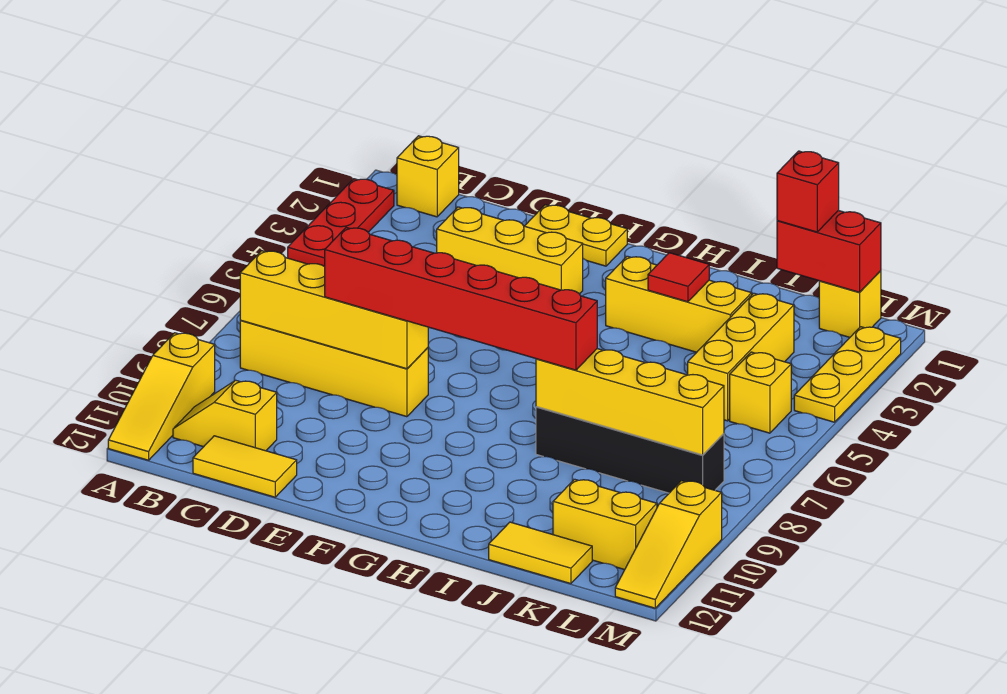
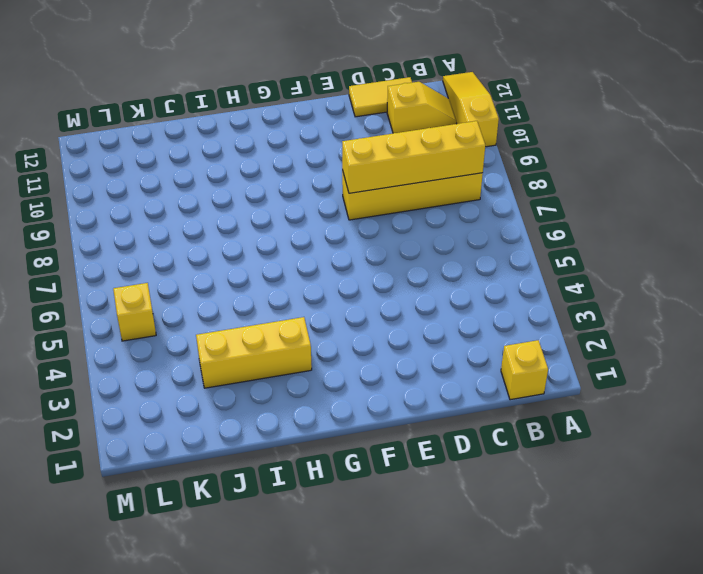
none -> red 1x3 plate [288,179,394,267]
none -> yellow 1x3 brick [437,207,583,294]
none -> yellow 1x2 plate [525,205,627,266]

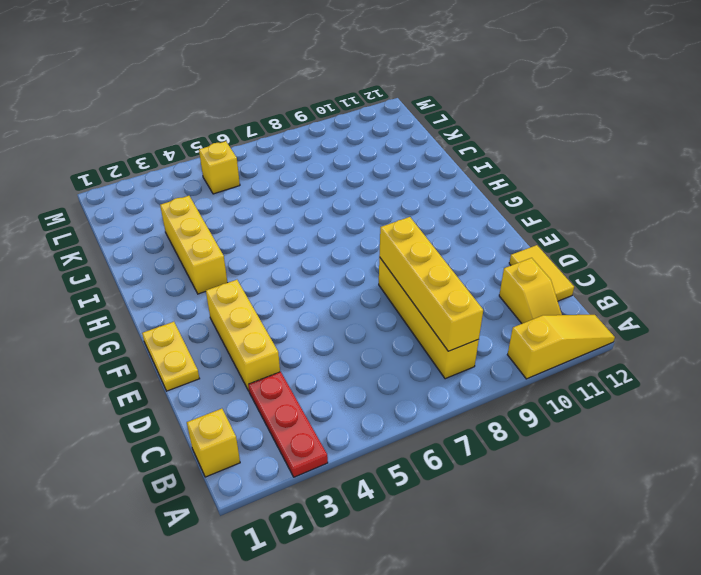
red 1x3 plate [248,372,328,477] -> red 1x3 plate turned to [288,179,394,267]
none -> black 1x4 brick [536,407,724,493]
none -> yellow 1x2 tile [489,522,592,584]
none -> yellow 1x3 brick [688,293,794,421]

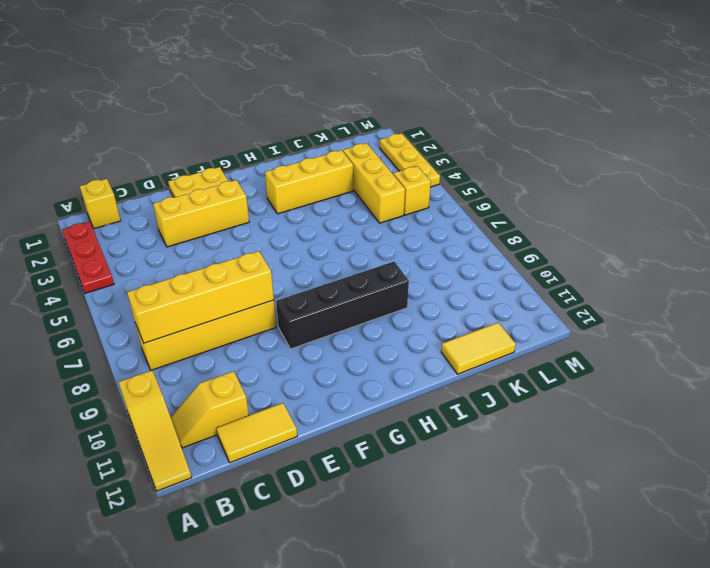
black 1x4 brick [276,262,409,349] -> black 1x4 brick moved to [536,407,724,493]
none -> yellow 1x2 brick [553,479,657,570]
none -> yellow 1x1 brick [819,271,881,337]
none -> yellow 1x3 slope [615,481,722,608]

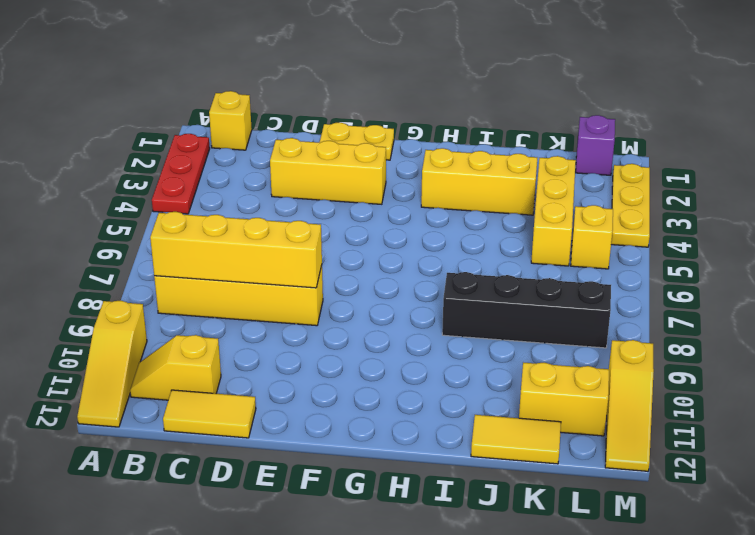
purple 1x1 brick [576,115,615,175] -> yellow 1x1 brick [819,271,881,337]
none -> red 1x1 tile [648,253,709,302]
none -> yellow 1x4 brick [536,349,724,455]
none -> red 1x2 brick [777,211,881,292]

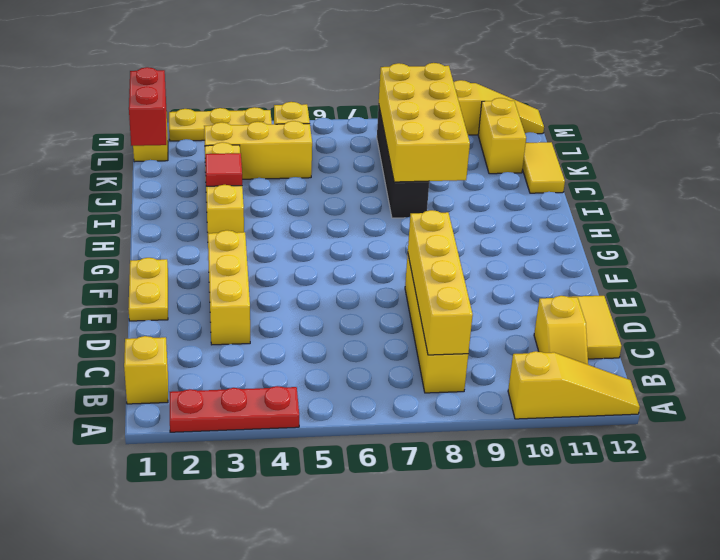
yellow 2x4 brick [379,63,470,182] -> yellow 1x4 brick [536,349,724,455]
none -> red 1x6 brick [325,228,597,370]
none -> red 1x1 brick [777,151,839,232]

